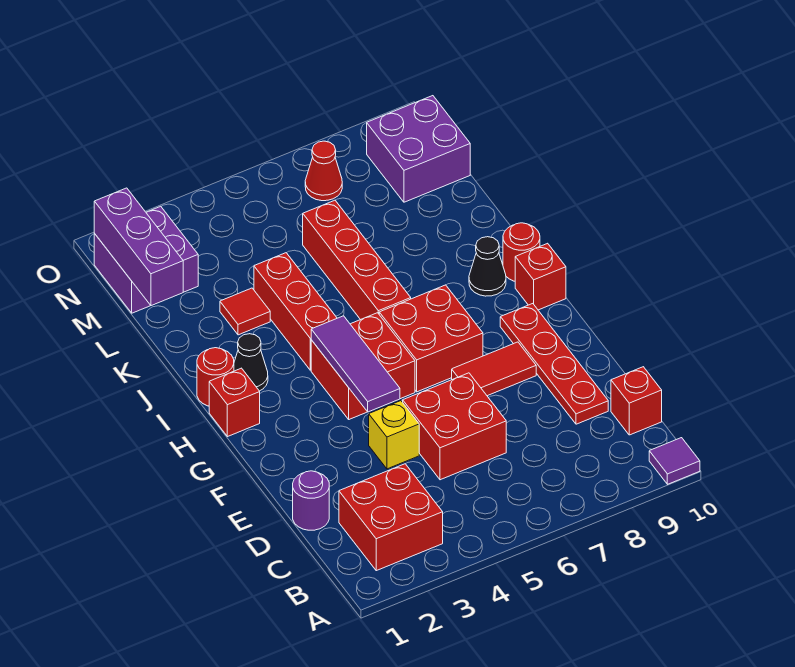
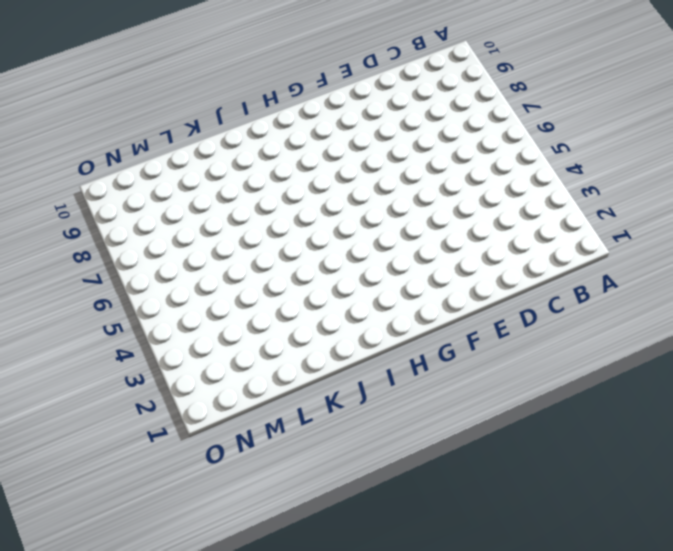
none -> purple 1x1 tile [649,438,700,484]
none -> red 2x2 brick [339,464,443,571]
none -> red 1x1 brick [611,367,662,435]

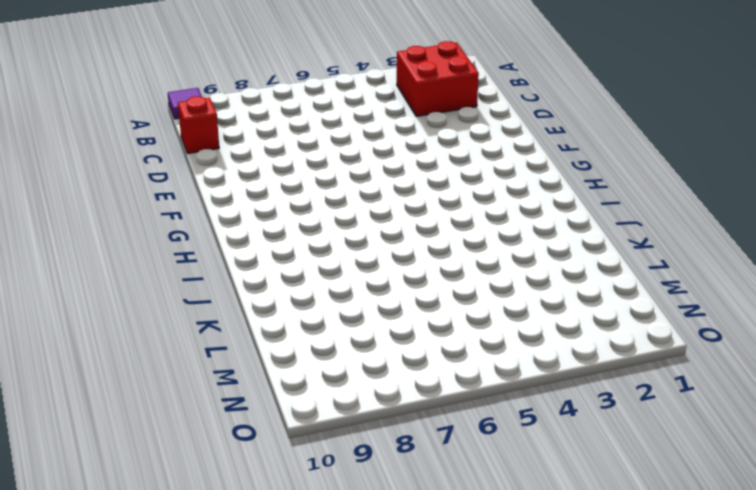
none -> purple 1x1 round brick [293,471,329,530]
none -> red 2x2 brick [403,373,506,480]
none -> red 1x4 plate [500,304,608,424]

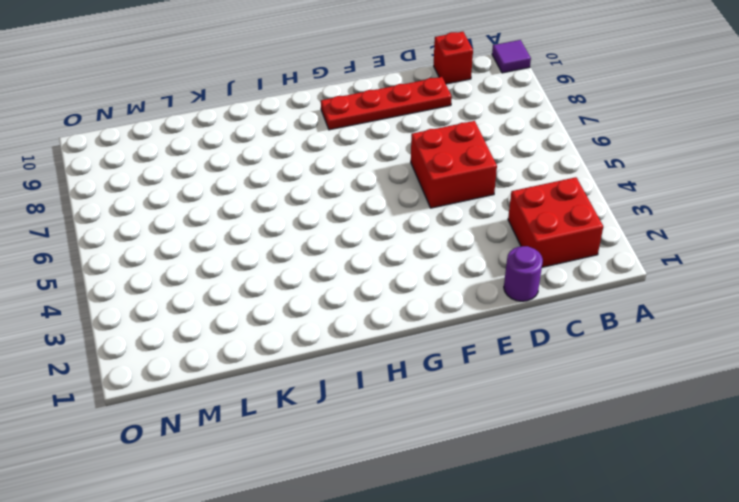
none -> yellow 1x1 brick [369,401,419,469]
none -> red 1x2 tile [452,342,536,396]
none -> red 2x2 brick [311,313,415,419]

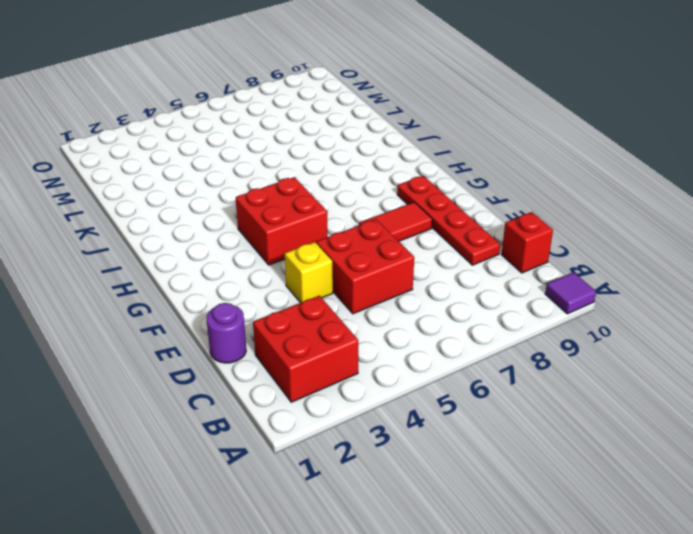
none -> red 2x2 brick [379,285,483,392]
none -> red 1x1 brick [209,368,260,437]
none -> red 1x1 brick [515,243,566,310]

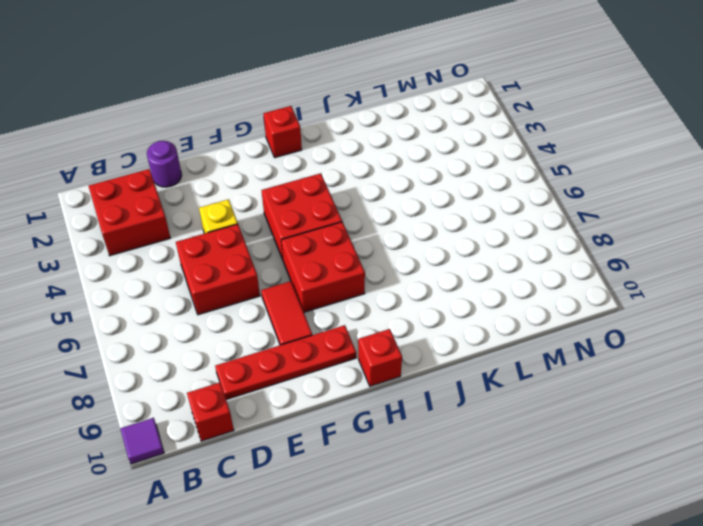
none -> red 1x1 round brick [197,348,234,406]
none -> black 1x1 cone [234,334,268,391]
none -> red 1x3 brick [254,253,337,370]

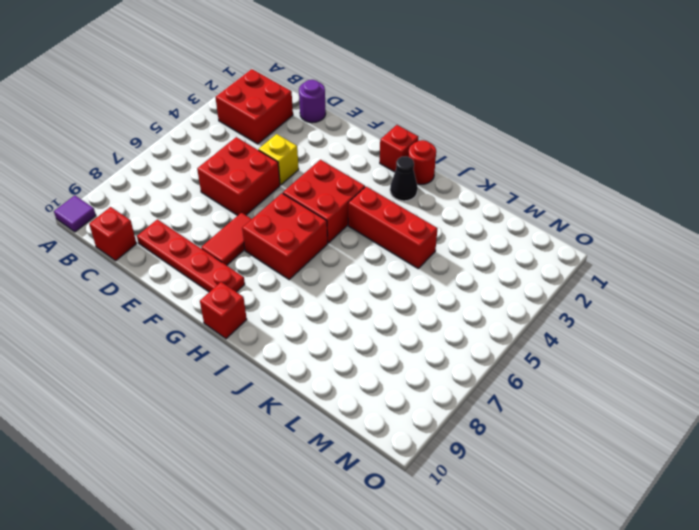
none -> red 1x4 brick [303,200,411,320]
none -> black 1x1 cone [469,237,506,296]
none -> red 1x1 round brick [503,223,540,281]

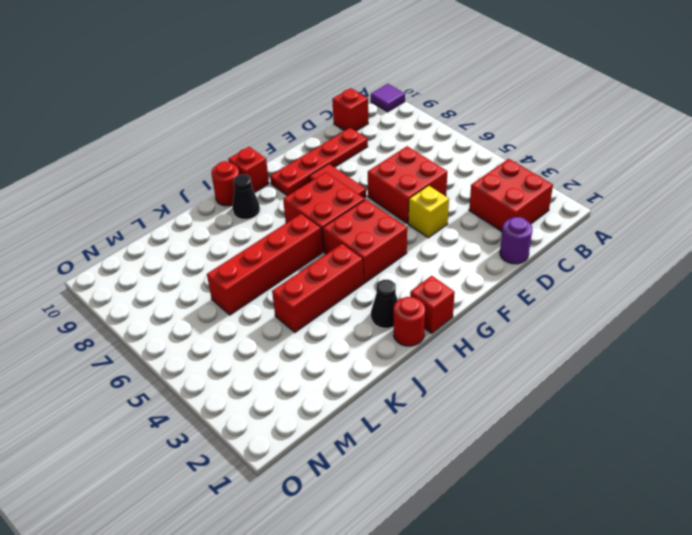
none -> red 1x1 tile [220,288,270,335]
none -> purple 2x2 brick [94,206,198,313]
none -> purple 2x2 brick [367,96,470,202]

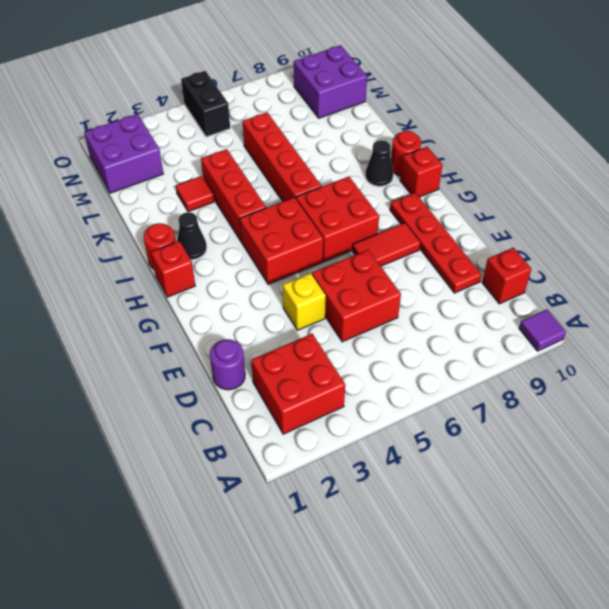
black 1x2 brick [181,71,230,137] -> none
none -> red 1x1 cone [305,141,342,201]
none -> purple 1x3 tile [311,316,400,412]
none -> purple 1x3 brick [94,188,183,306]

